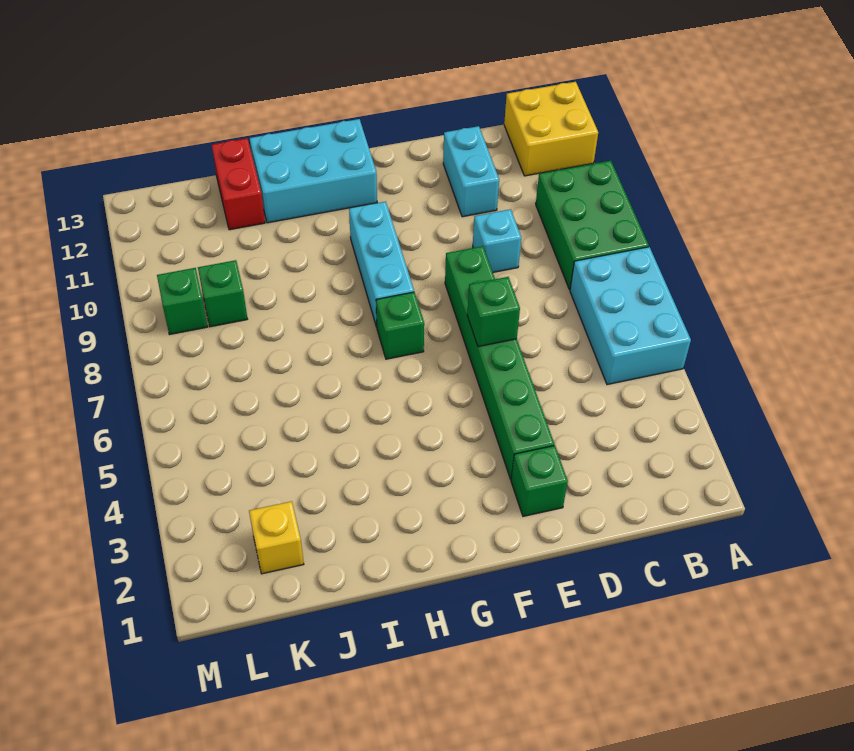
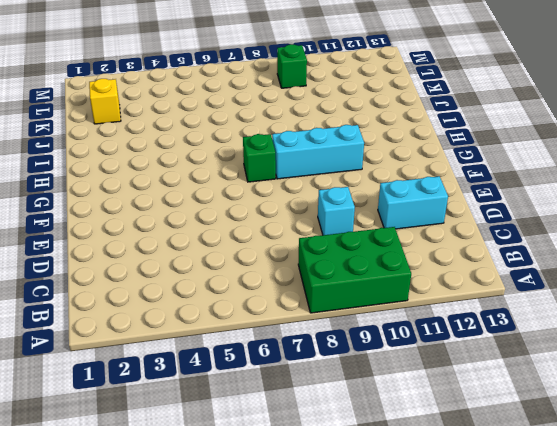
none -> cyan 2x3 brick [570,247,691,385]
none -> yellow 2x2 brick [504,82,598,176]
none -> green 1x1 brick [511,446,568,516]

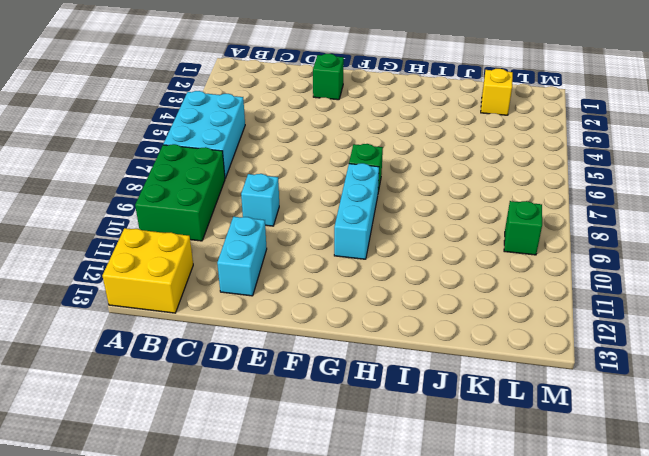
none -> green 1x6 brick [445,246,554,479]
none -> cyan 2x3 brick [250,119,377,223]
none -> red 1x2 brick [212,138,265,230]

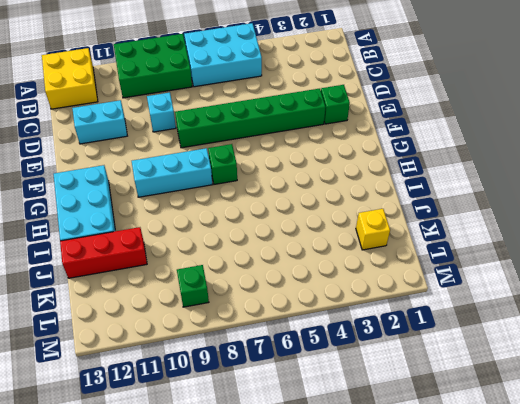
red 1x3 brick [60,227,147,278] -> red 1x2 brick [212,138,265,230]
none -> green 1x1 brick [198,260,247,327]
none -> green 1x1 brick [467,277,520,347]

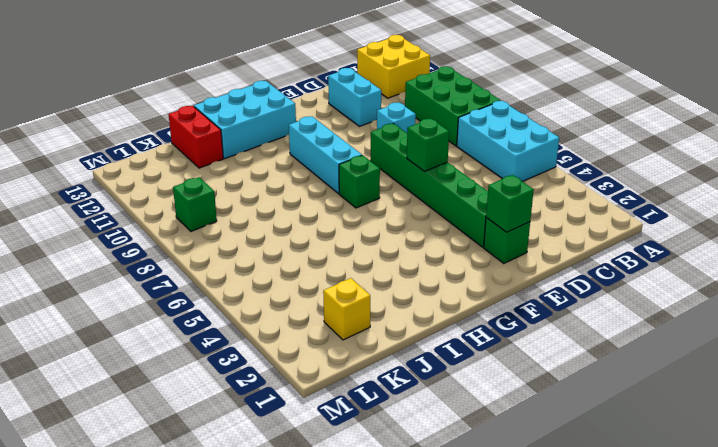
green 1x1 brick [486,175,534,232] -> green 1x1 brick moved to [198,260,247,327]

